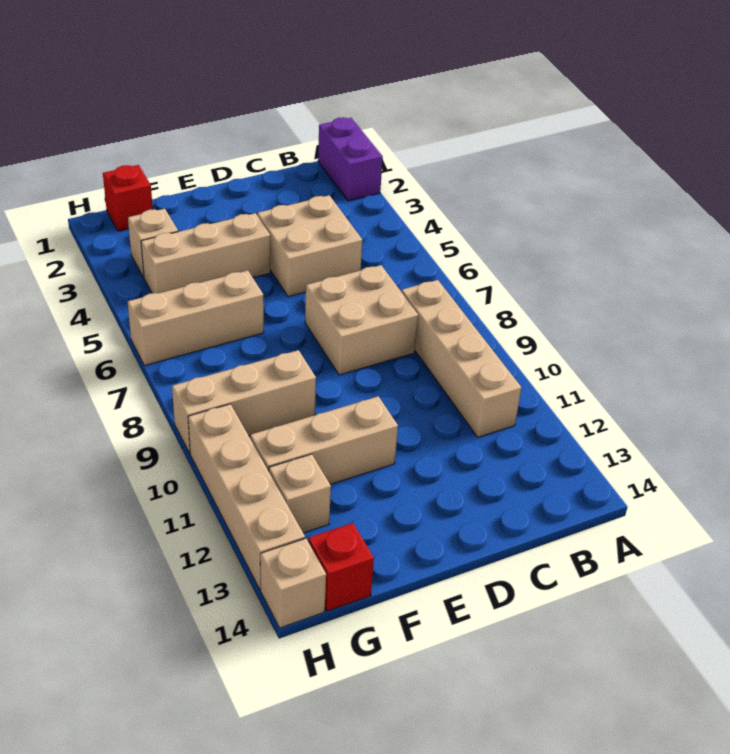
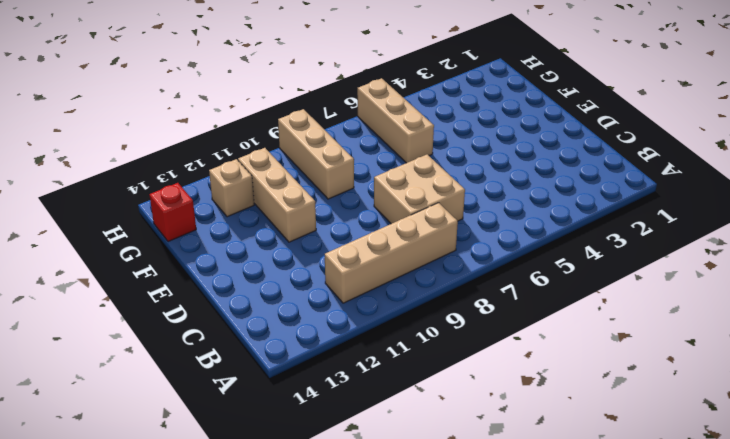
none -> purple 1x2 brick [318,117,383,201]
none -> tan 2x2 brick [257,195,362,297]
none -> tan 1x3 brick [141,213,270,293]

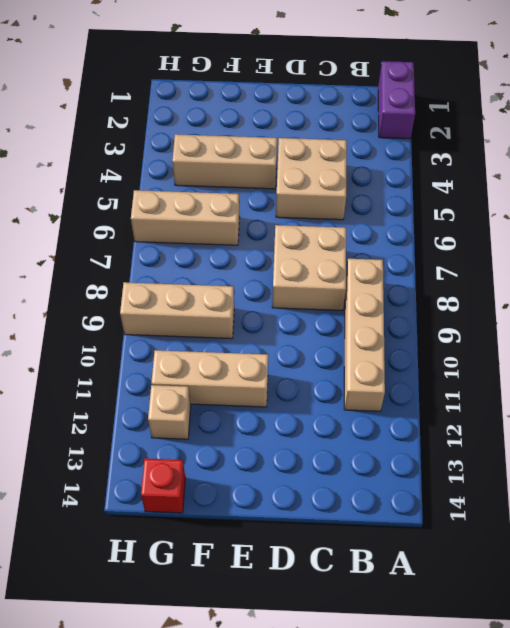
none -> red 1x1 brick [103,165,153,231]
none -> tan 1x1 brick [128,209,178,277]
none -> tan 1x4 brick [188,404,305,590]

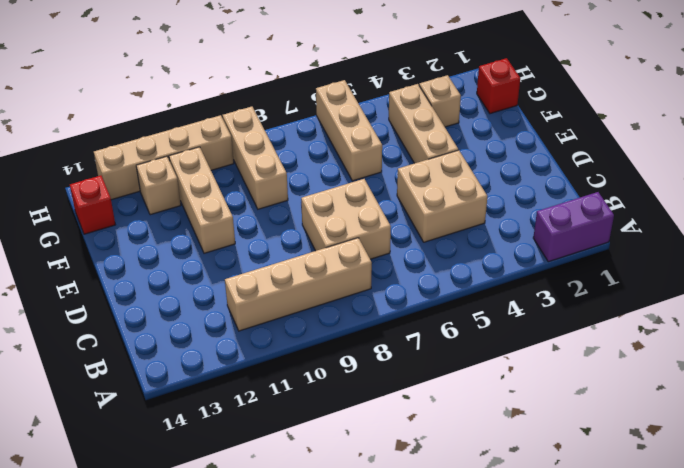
none -> tan 1x1 brick [260,538,326,628]

